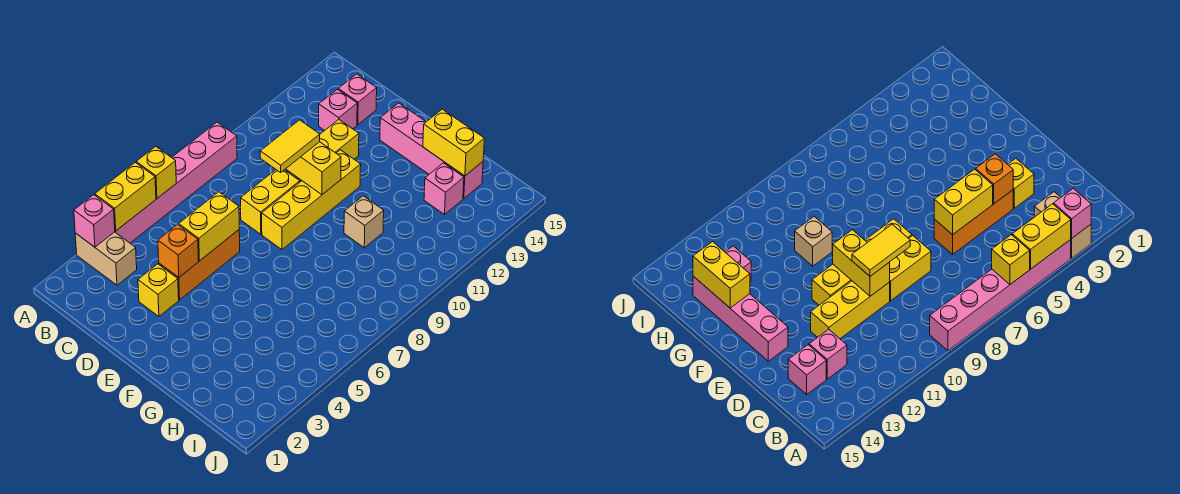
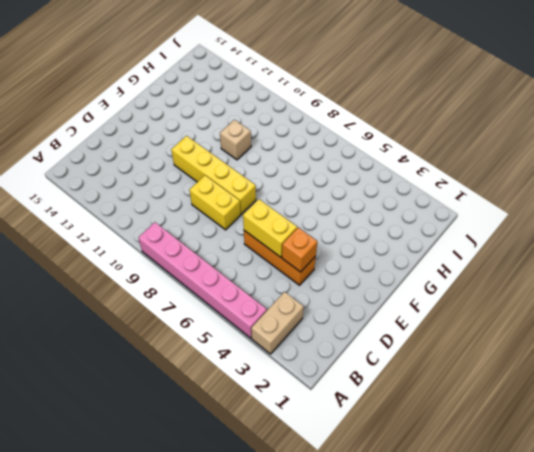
none -> pink 1x1 brick [319,89,357,131]
none -> pink 1x1 brick [338,74,377,125]
none -> yellow 1x1 brick [138,264,179,316]

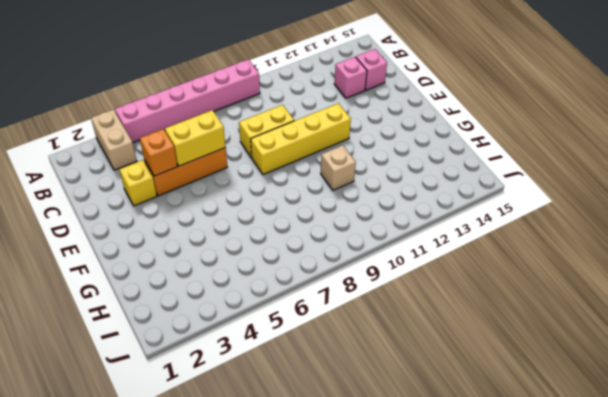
none -> yellow 1x3 brick [285,120,359,182]
none -> pink 1x4 brick [380,103,483,199]
none -> pink 1x1 brick [424,163,464,214]

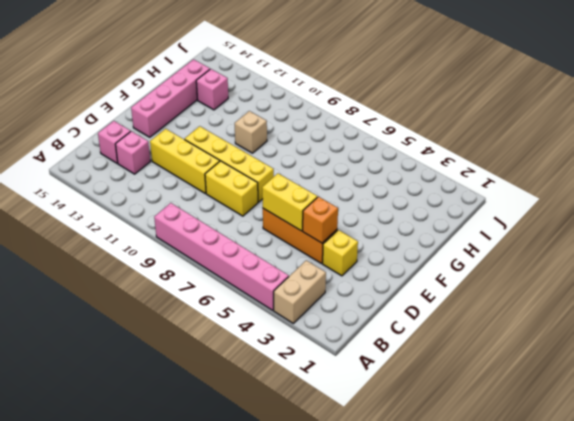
none -> pink 1x1 brick [74,195,115,247]
none -> yellow 1x2 brick [95,162,156,231]
none -> yellow 1x1 brick [136,146,176,198]

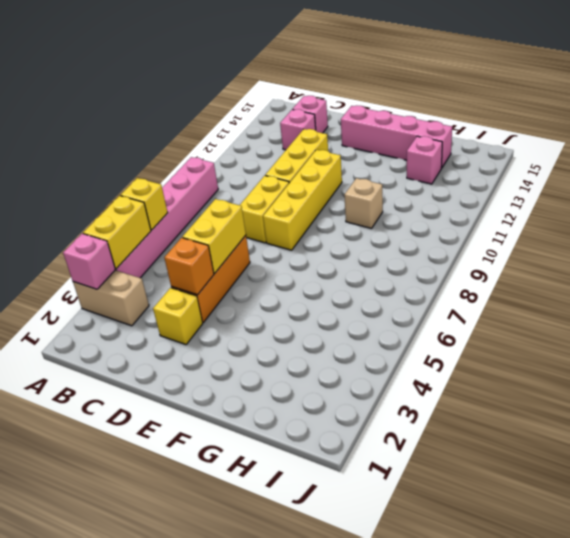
none -> yellow 1x2 brick [286,142,341,195]
none -> yellow 1x2 brick [423,109,484,176]
none -> yellow 1x2 tile [260,120,320,172]

